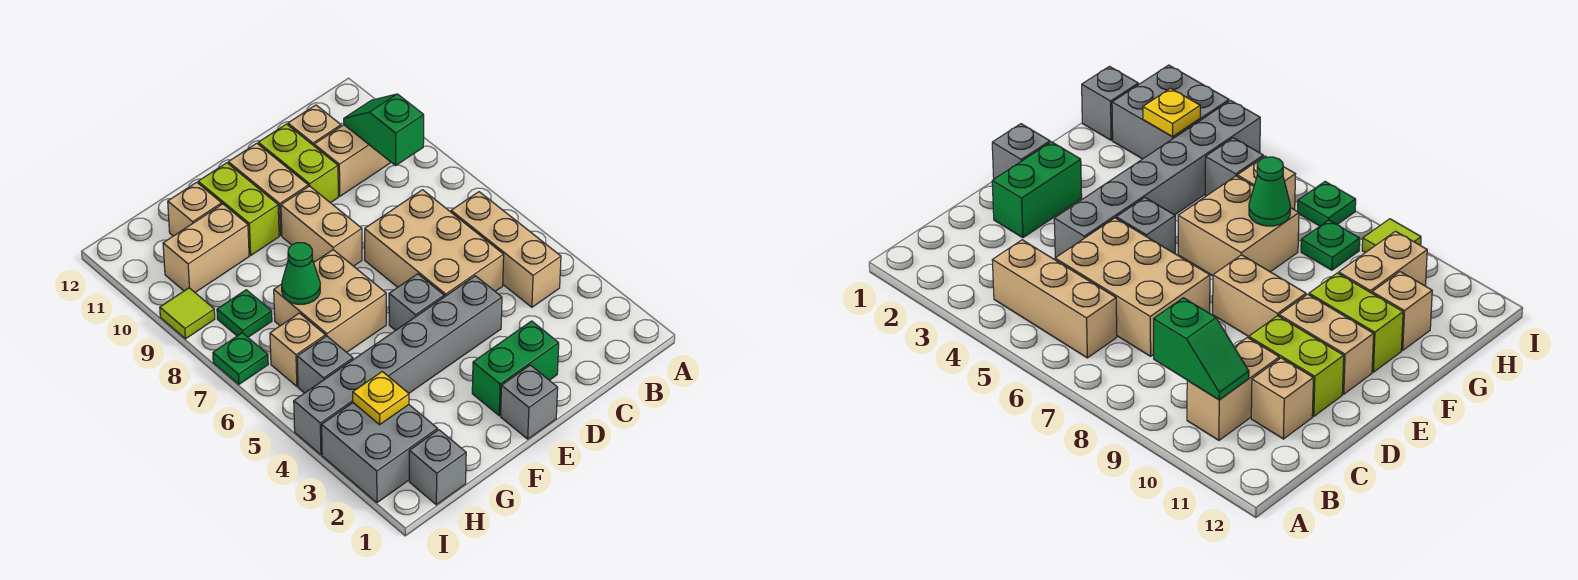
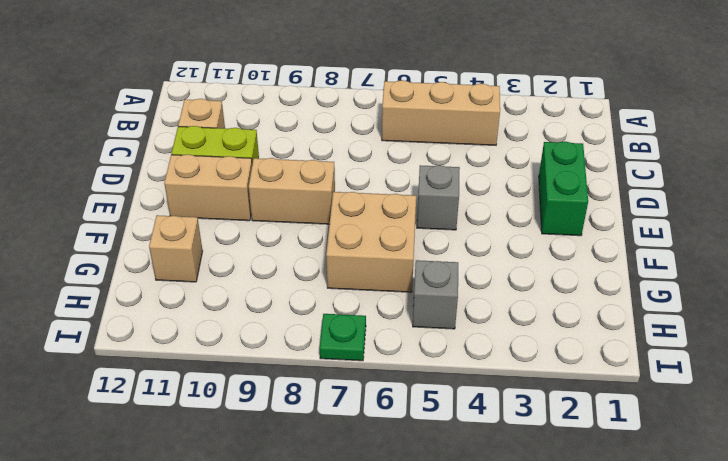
none -> tan 1x2 brick [314,125,391,196]
none -> tan 2x3 brick [365,190,504,297]
none -> grey 1x6 brick [294,276,502,455]

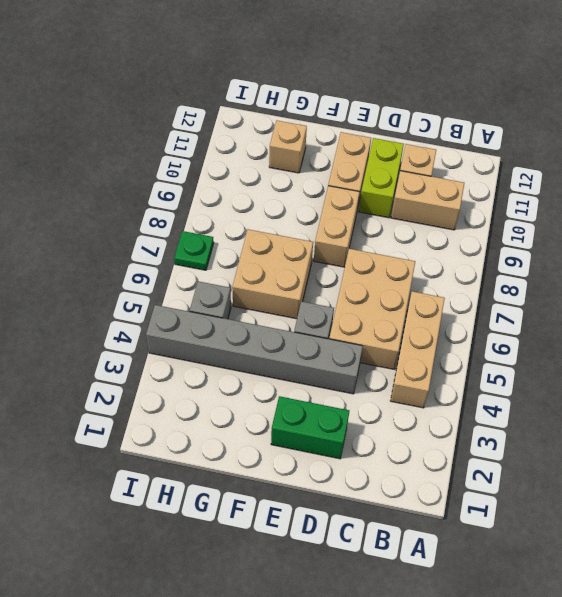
none -> grey 1x1 brick [501,365,558,439]
none -> lime 1x2 brick [198,163,279,255]
none -> tan 1x2 brick [163,204,249,292]

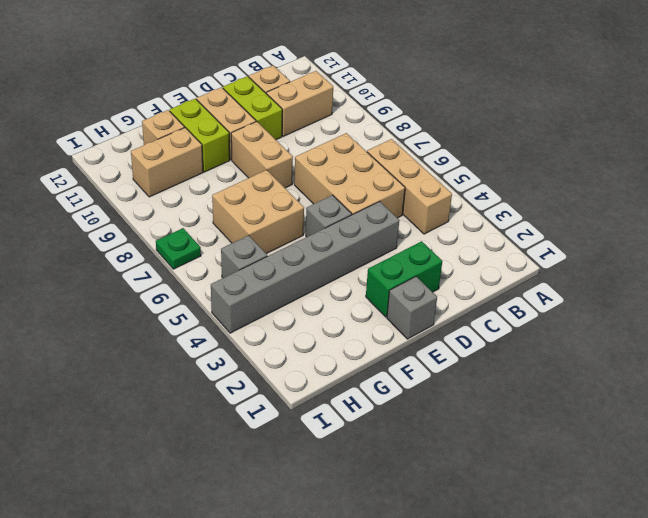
none -> grey 1x1 brick [409,430,466,505]
none -> grey 2x2 brick [322,403,438,503]
none -> tan 1x1 brick [270,313,325,386]

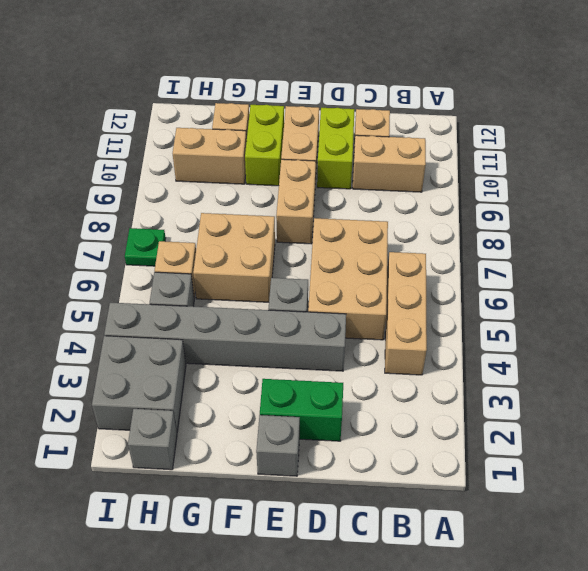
none -> green 1x1 plate [217,290,272,337]
none -> lime 1x1 tile [160,288,215,339]
none -> green 1x2 slope [344,94,424,165]

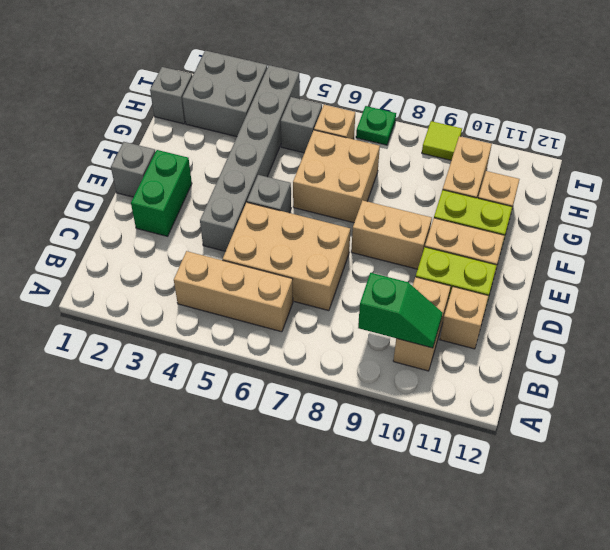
none -> green 1x1 plate [217,290,272,337]
none -> green 1x1 cone [282,243,320,304]
none -> yellow 1x1 plate [353,372,409,425]

